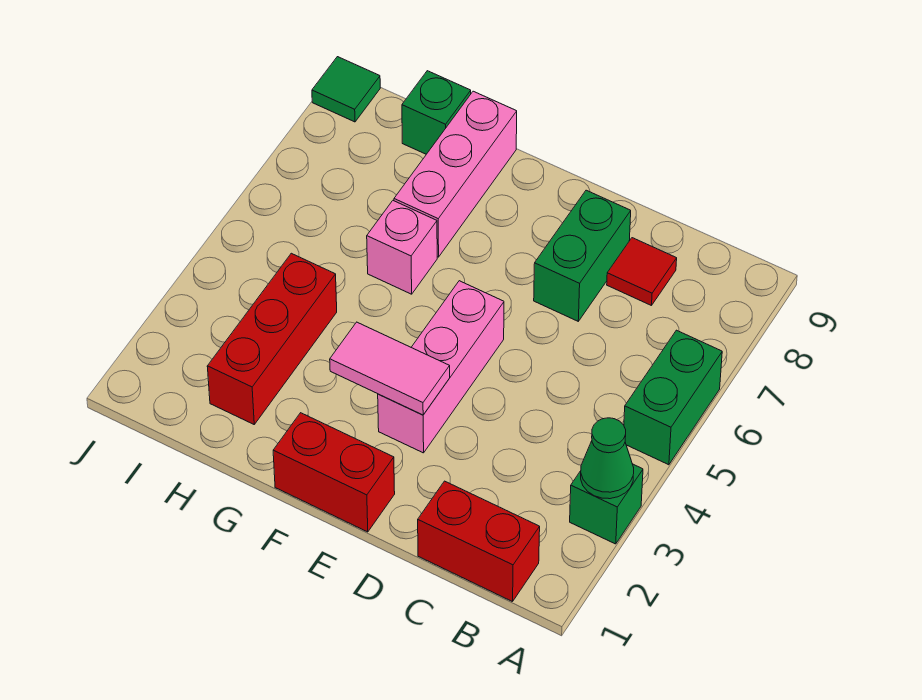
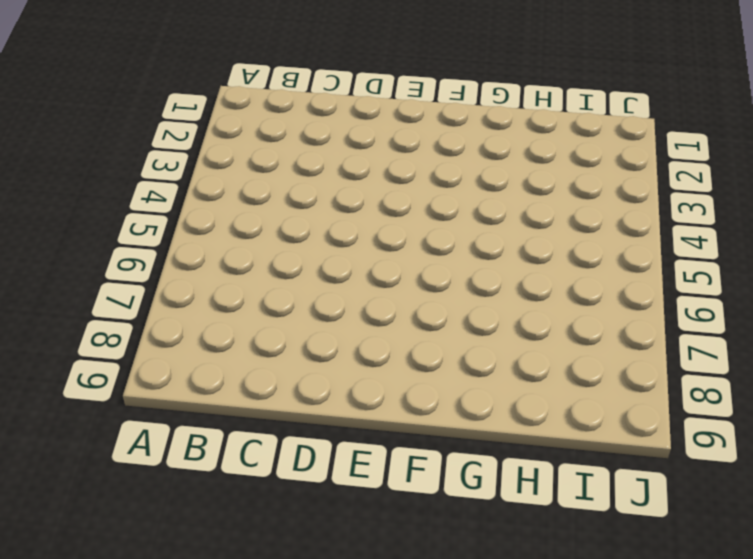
none -> green 1x1 brick [570,464,643,544]
none -> green 1x2 brick [624,330,722,465]
none -> red 1x2 brick [418,481,540,602]

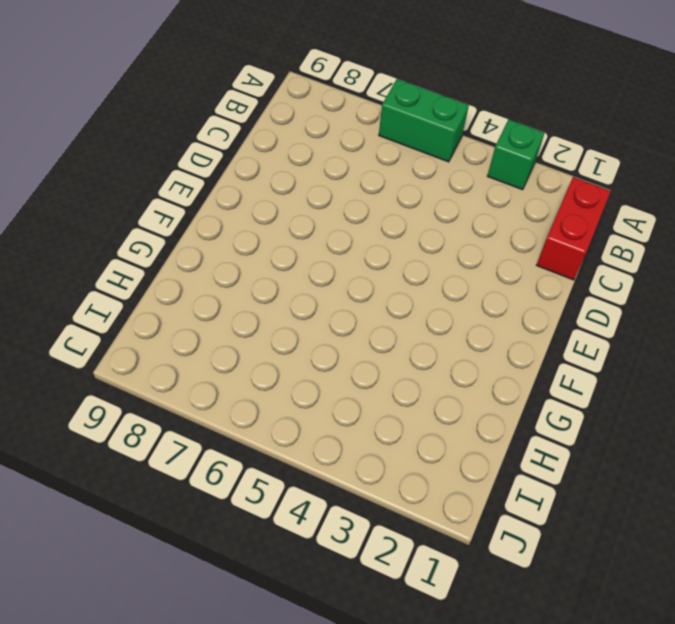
none -> red 1x1 tile [607,238,677,306]
none -> green 1x2 brick [534,190,631,321]
none -> red 1x2 brick [273,413,395,532]

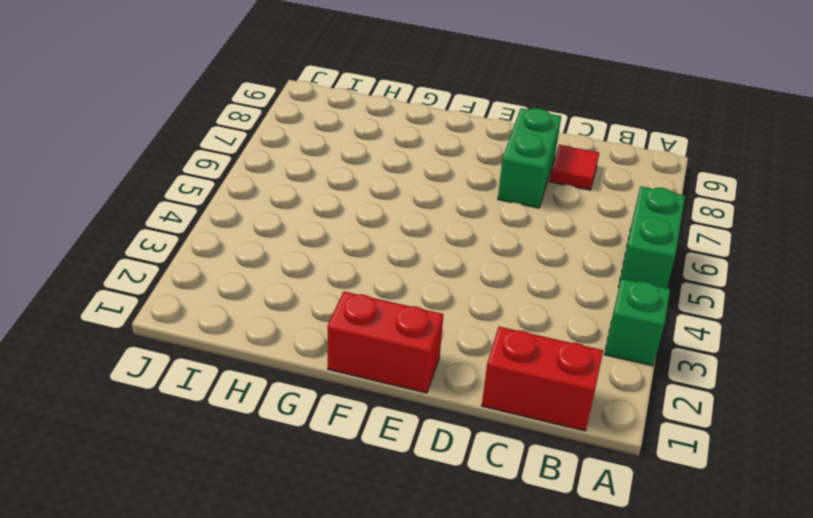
none -> pink 1x3 brick [378,281,504,453]
none -> pink 1x1 brick [367,201,437,294]
none -> pink 1x3 brick [394,91,517,257]

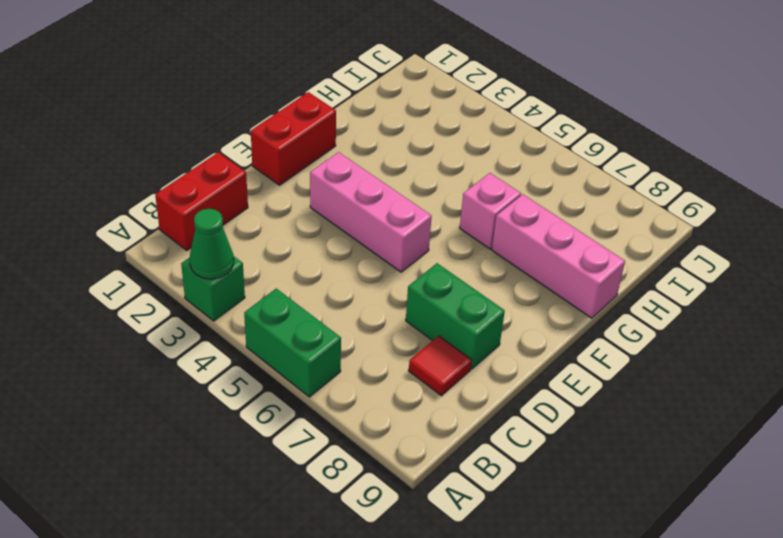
none -> red 1x3 brick [207,253,337,424]
none -> green 1x1 brick [402,71,471,154]
none -> green 1x1 tile [312,57,380,122]

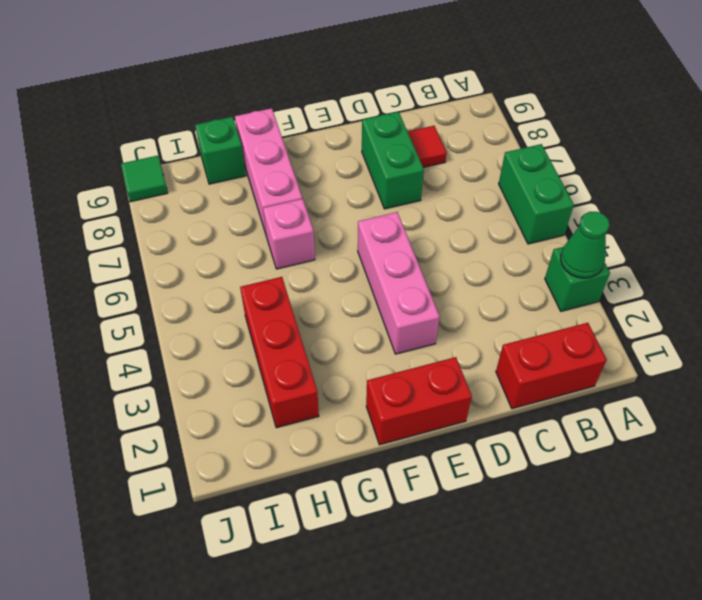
none -> pink 1x2 tile [330,322,450,415]

